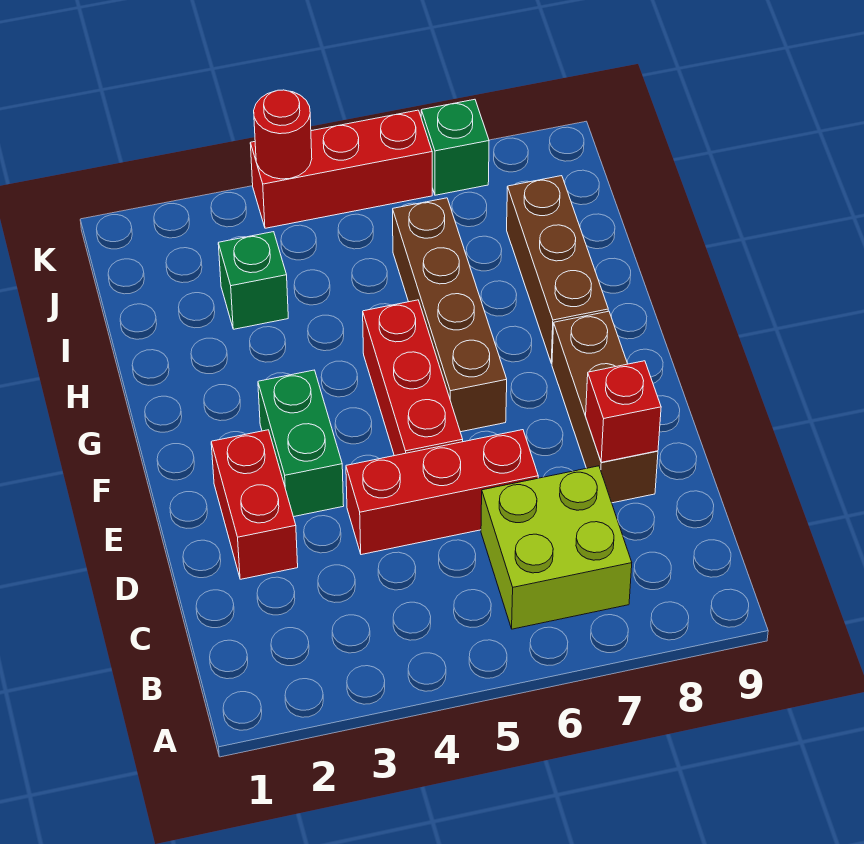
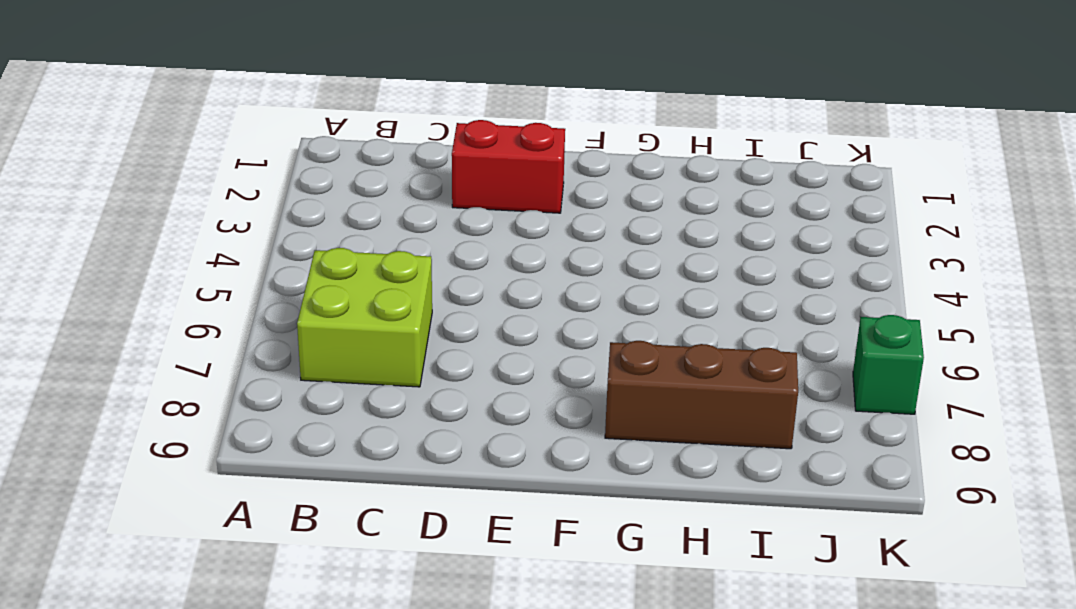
none -> red 1x3 brick [346,430,538,555]
none -> brown 1x3 brick [552,311,658,503]
none -> green 1x2 brick [258,370,344,517]

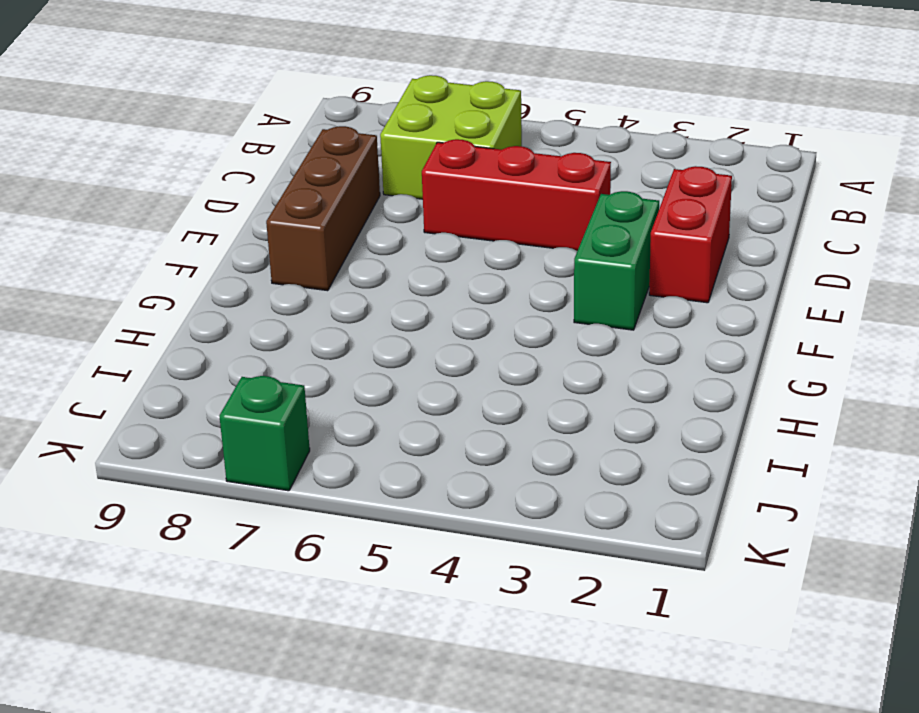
none -> red 1x3 brick [363,300,463,456]
none -> brown 1x4 brick [393,198,507,432]
none -> brown 1x3 brick [507,176,608,364]

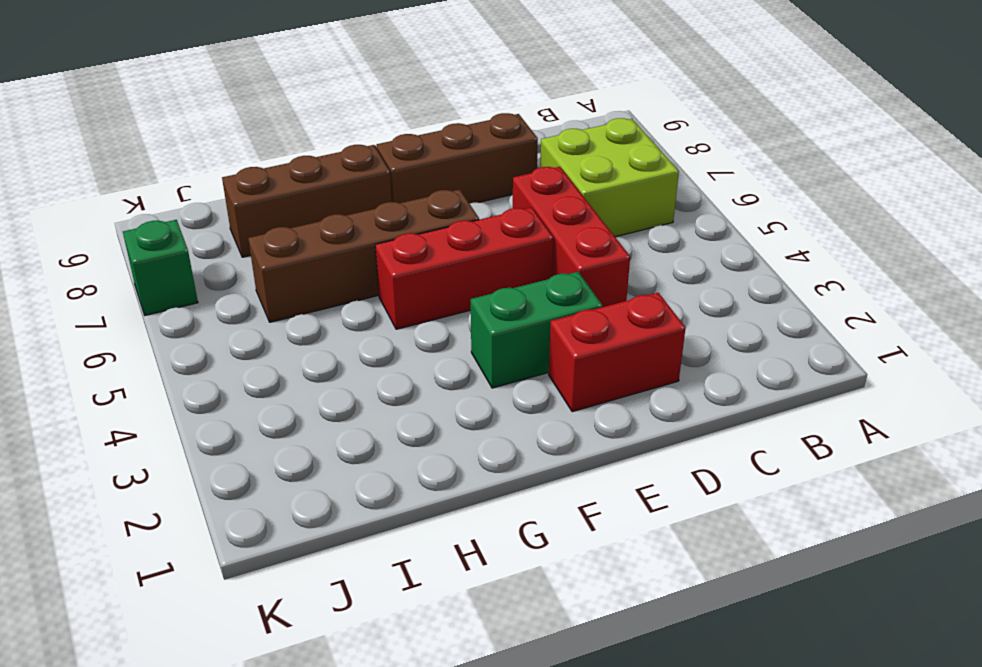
none -> green 1x1 brick [218,232,288,329]
none -> red 1x3 brick [250,110,432,228]
none -> red 1x1 brick [586,361,661,462]

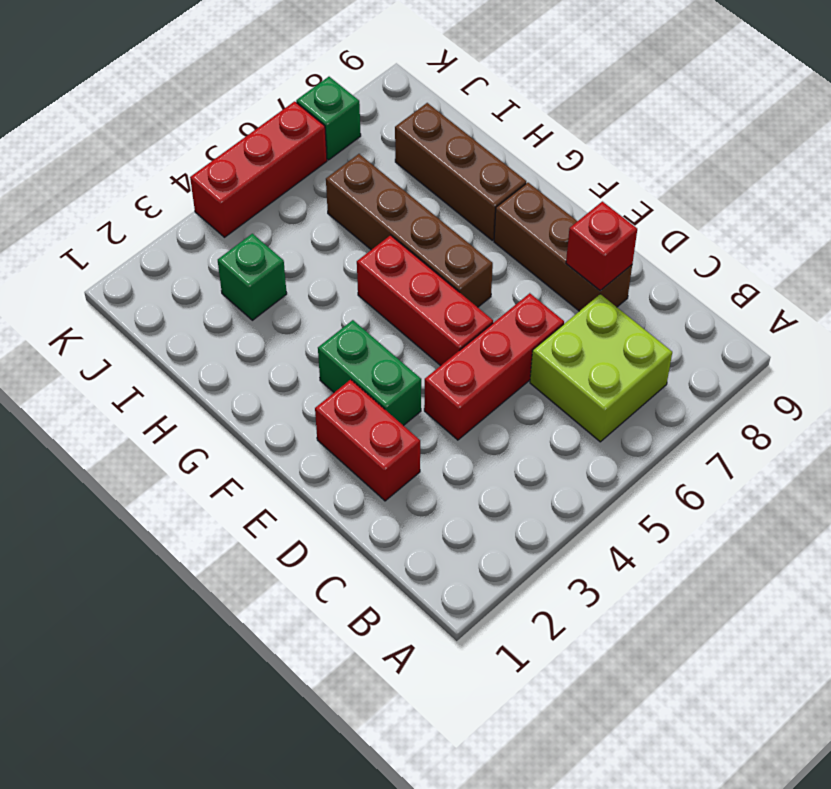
none -> red 1x1 round brick [254,90,312,179]

